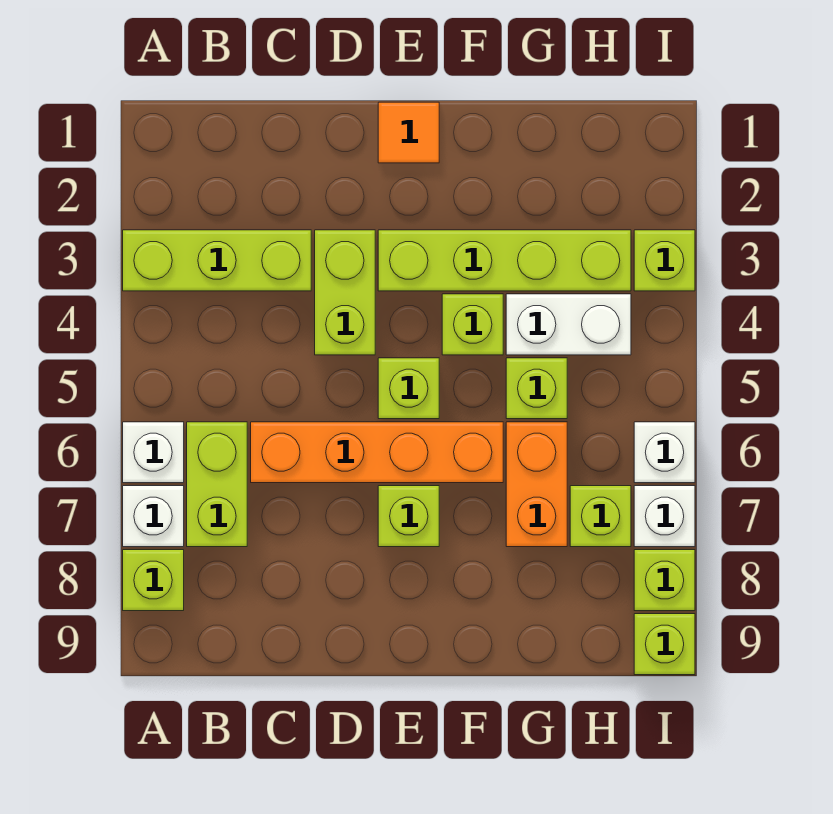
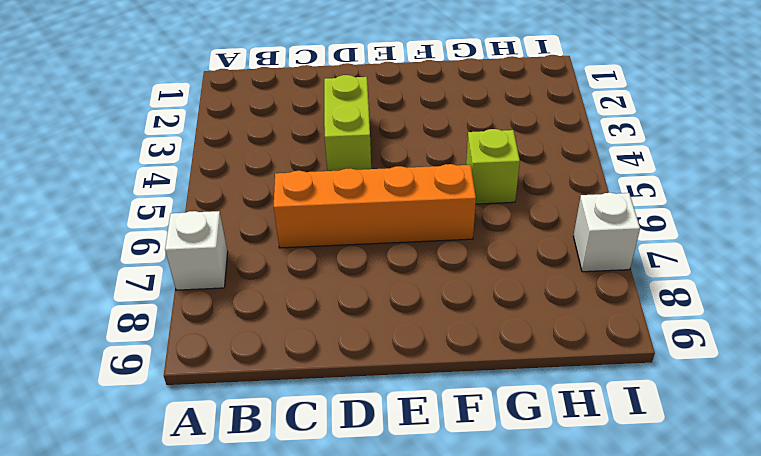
none -> lime 1x3 brick [123,230,311,291]
none -> white 1x1 brick [123,422,184,483]
none -> lime 1x1 brick [123,550,184,611]

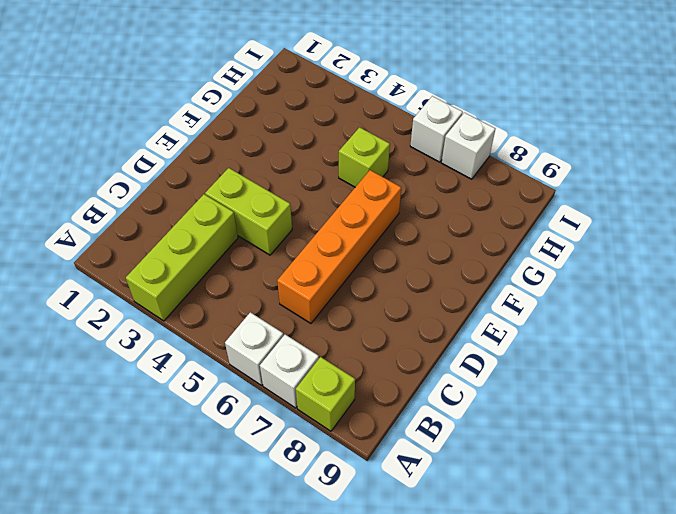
none -> lime 1x2 brick [187,422,247,547]
none -> orange 1x1 tile [378,102,439,163]
none -> lime 1x4 brick [378,230,631,291]

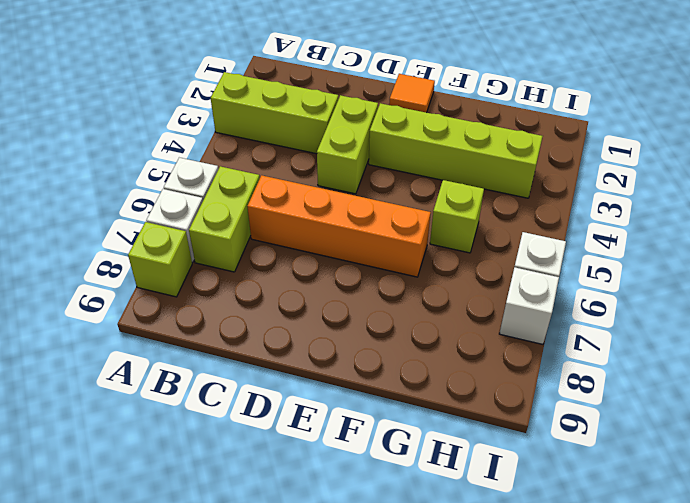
none -> lime 1x1 brick [378,358,439,419]
none -> lime 1x1 brick [378,486,439,547]
none -> lime 1x1 brick [442,294,503,355]

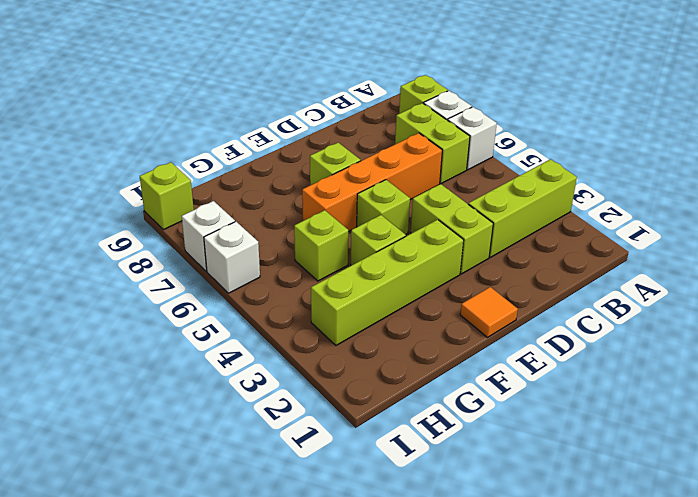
none -> white 1x2 brick [506,294,631,355]
none -> orange 1x2 brick [506,422,567,547]
none -> lime 1x1 brick [570,486,631,547]

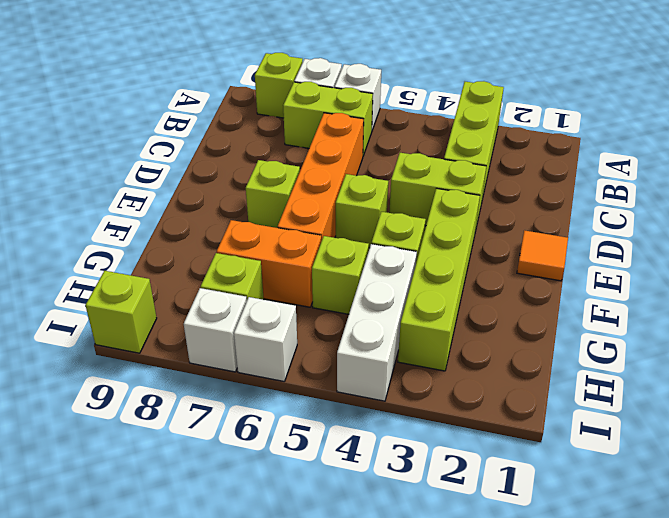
white 1x3 brick [337,244,417,401] -> white 1x2 brick [506,294,631,355]
none -> lime 1x1 brick [634,230,695,291]
none -> lime 1x1 brick [634,550,695,611]

